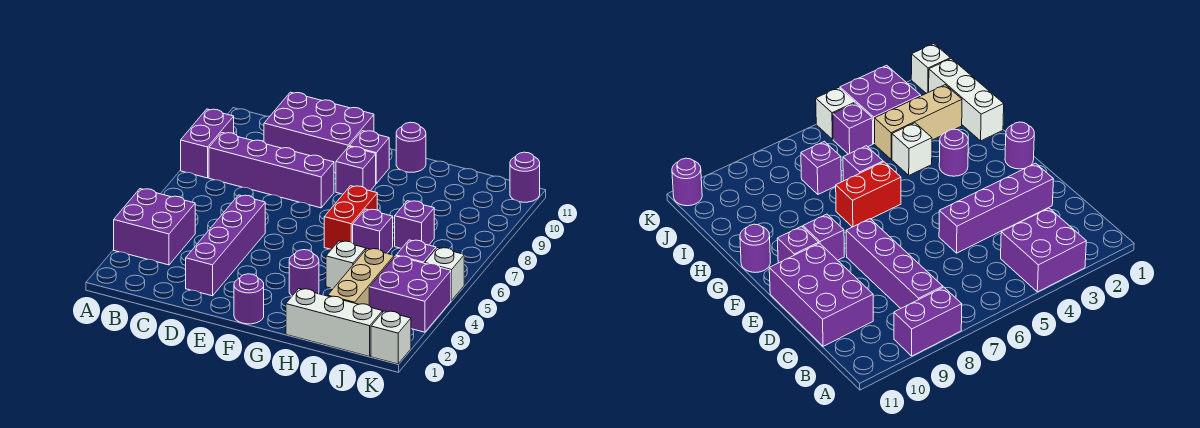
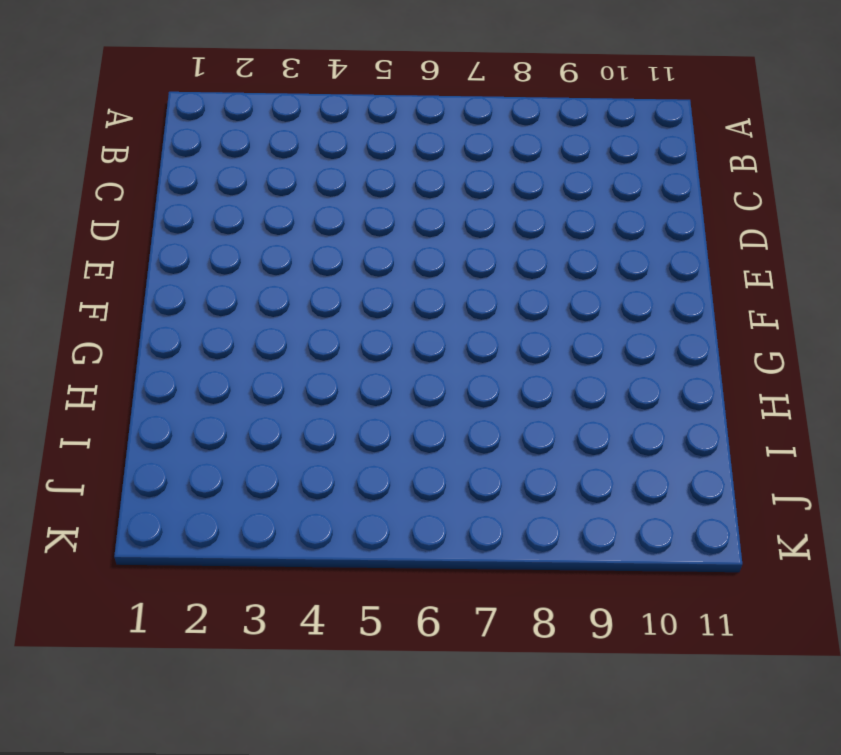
none -> purple 2x2 brick [114,189,195,265]
none -> purple 1x2 brick [181,109,234,178]
none -> purple 1x4 brick [209,133,334,208]

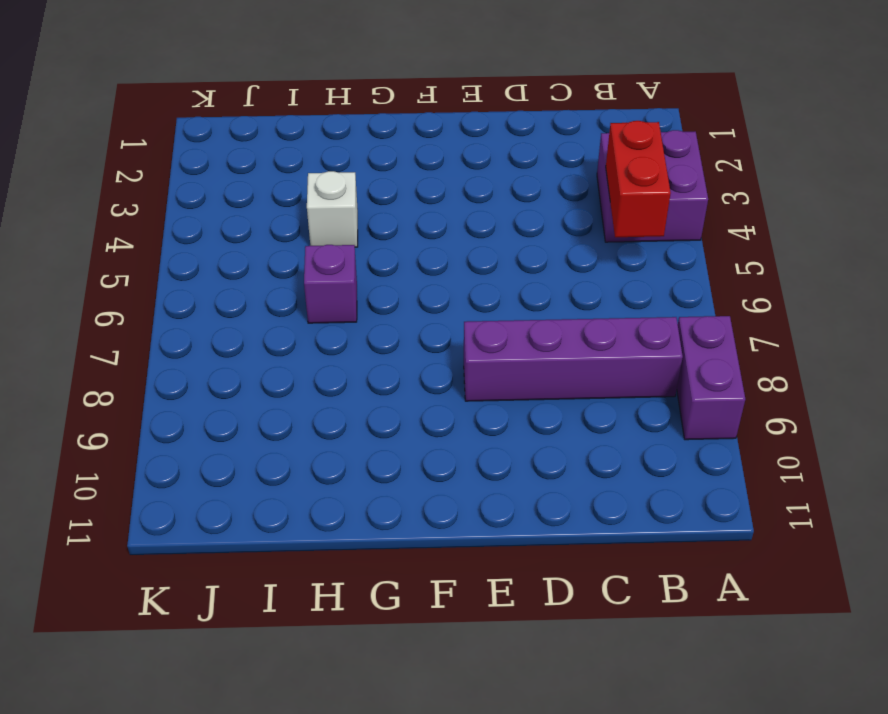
red 1x2 brick [606,121,671,237] -> red 1x2 brick moved to [324,186,377,249]
none -> purple 2x3 brick [264,92,374,173]
none -> purple 1x4 brick [186,195,265,296]
none -> purple 1x1 round brick [234,274,264,324]

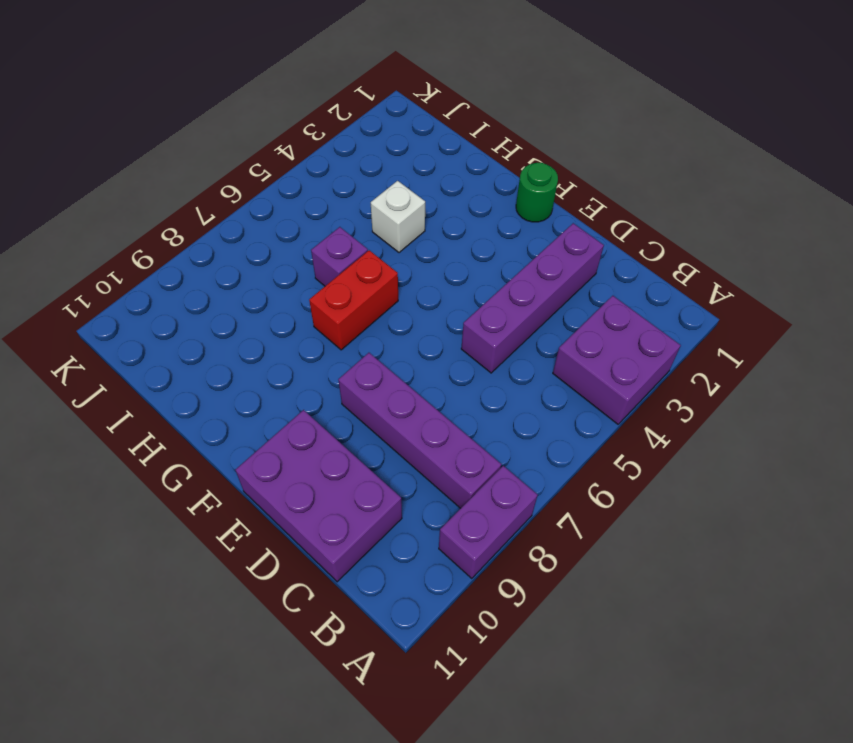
green 1x1 round brick [516,163,558,222] -> purple 1x1 round brick [234,274,264,324]
none -> purple 1x1 brick [336,147,376,194]
none -> purple 1x1 brick [349,131,389,183]
none -> purple 1x1 round brick [289,250,319,296]

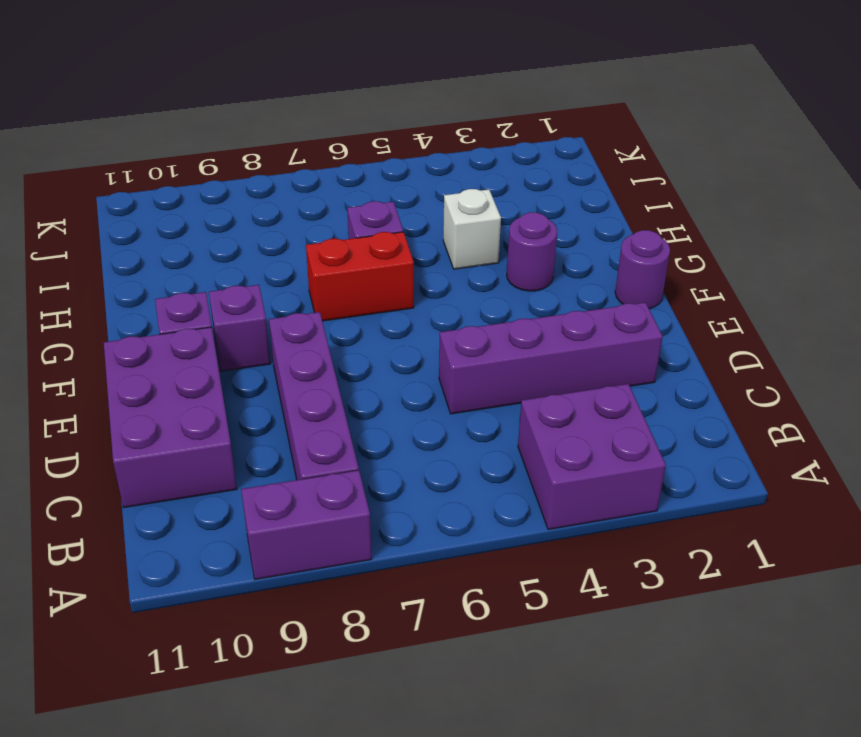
none -> purple 1x1 round brick [396,122,426,172]
none -> white 1x3 brick [286,289,383,357]
none -> tan 1x3 brick [328,248,394,305]

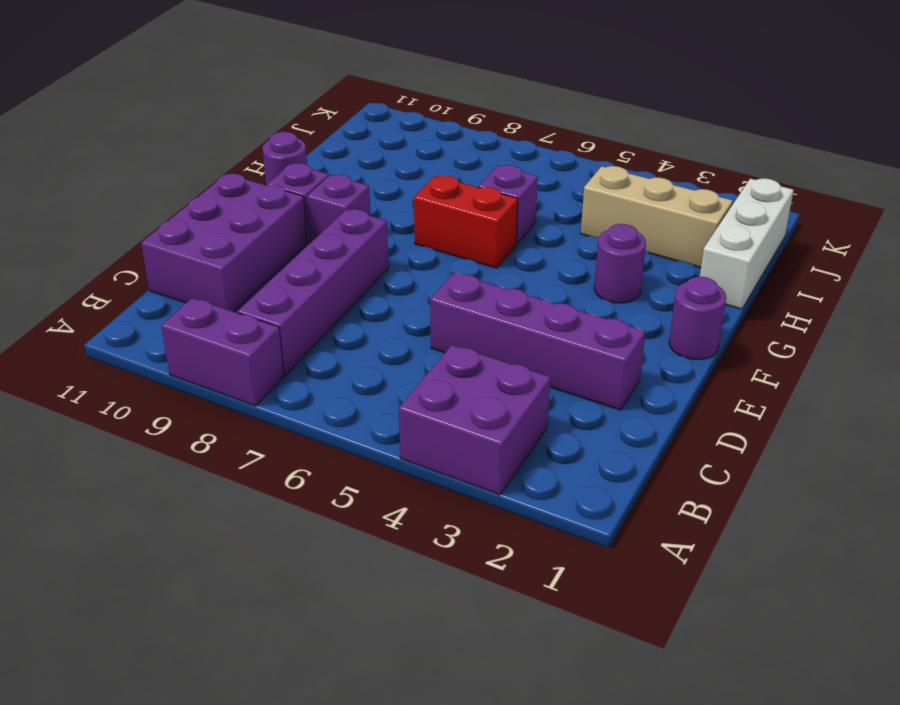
none -> white 1x1 brick [326,241,366,288]
none -> purple 1x1 brick [395,201,434,248]
none -> purple 2x2 brick [369,256,451,332]

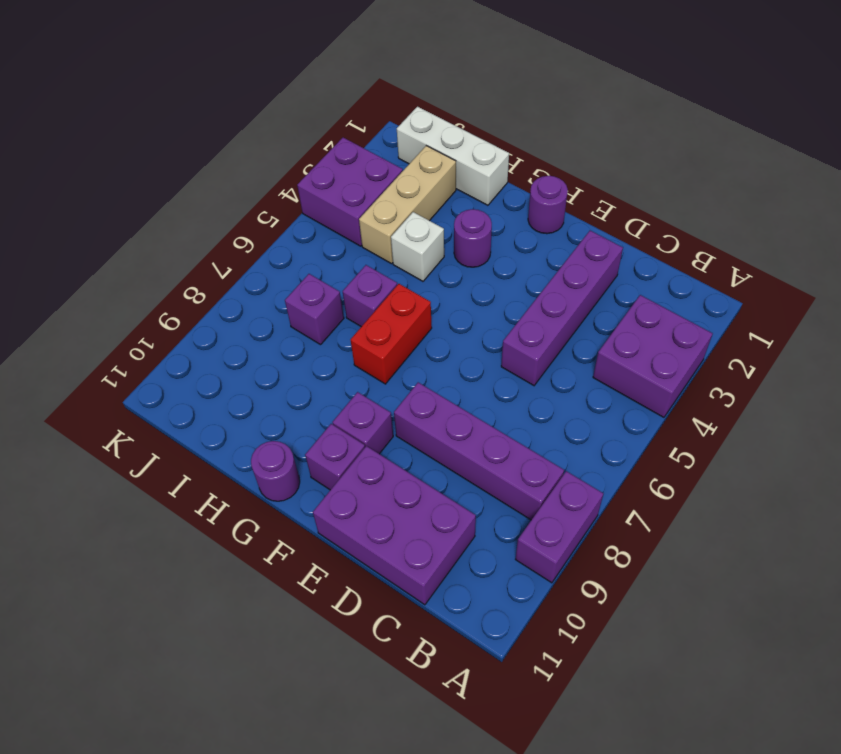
none -> purple 1x1 brick [396,240,436,263]
none -> white 1x1 brick [371,311,411,364]
none -> white 1x1 brick [425,248,464,300]

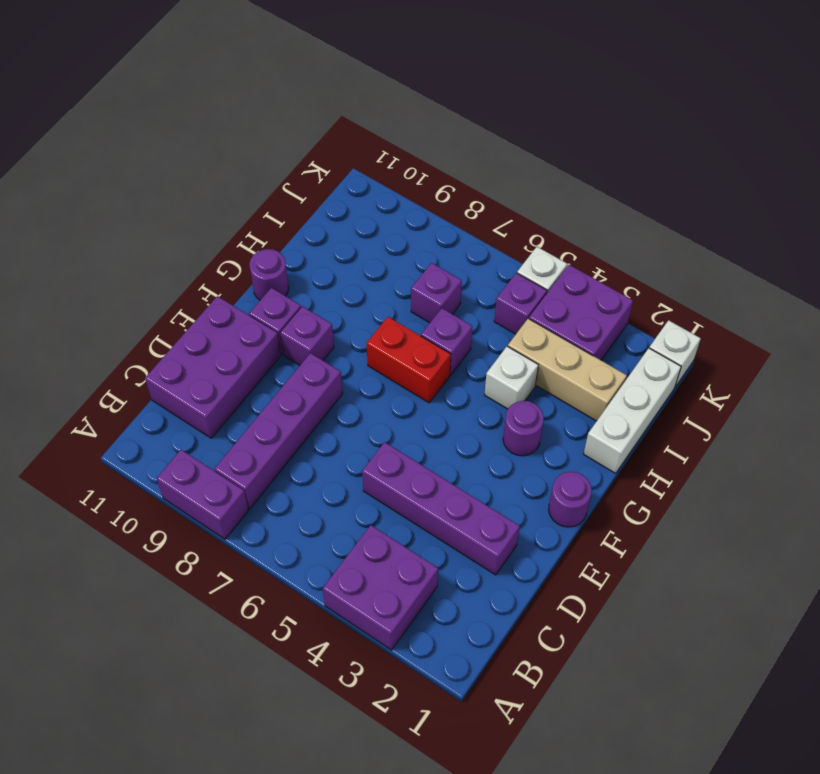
none -> purple 1x1 round brick [510,152,540,202]

